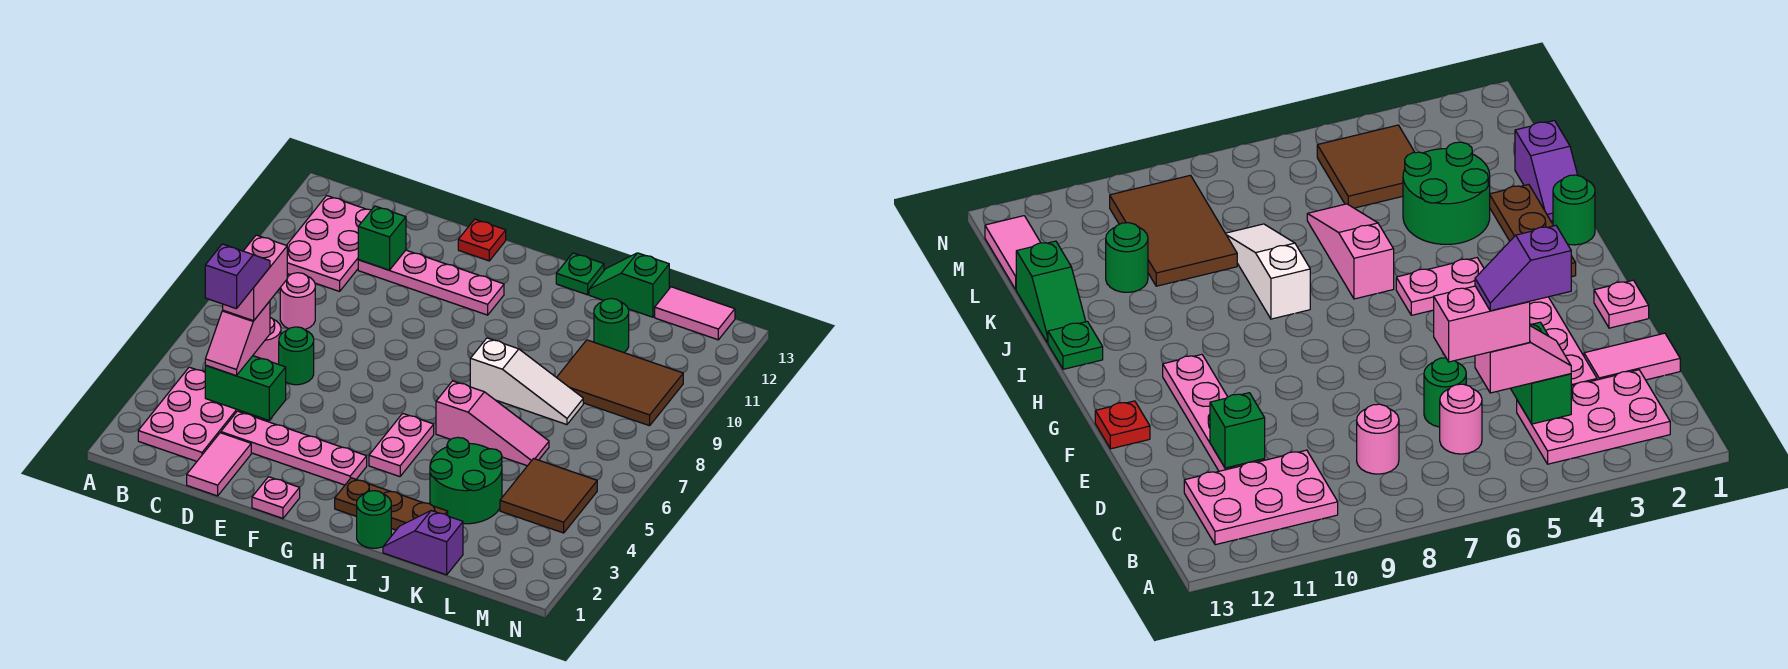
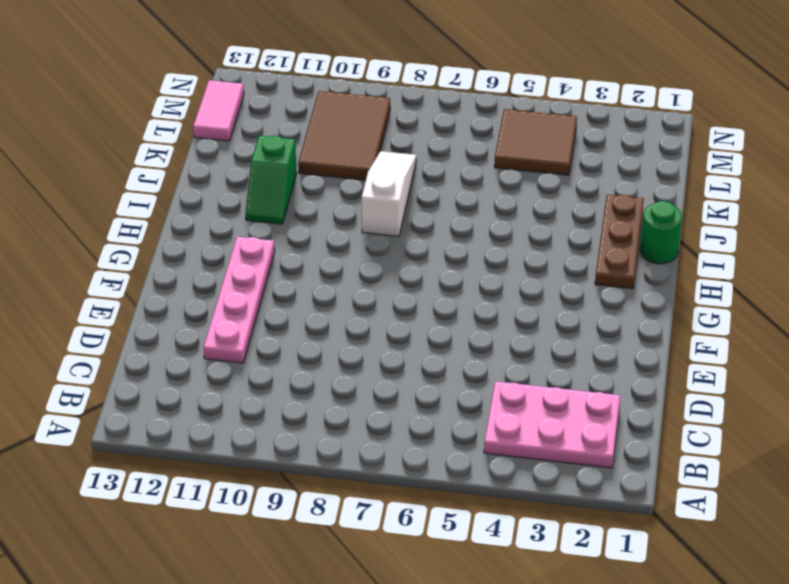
green 1x2 slope [245,136,297,224] -> green 1x2 slope moved to [589,253,669,317]
none -> pink 2x3 plate [287,196,371,291]
none -> pink 1x1 round brick [253,318,281,364]
none -> pink 1x1 round brick [280,273,315,330]

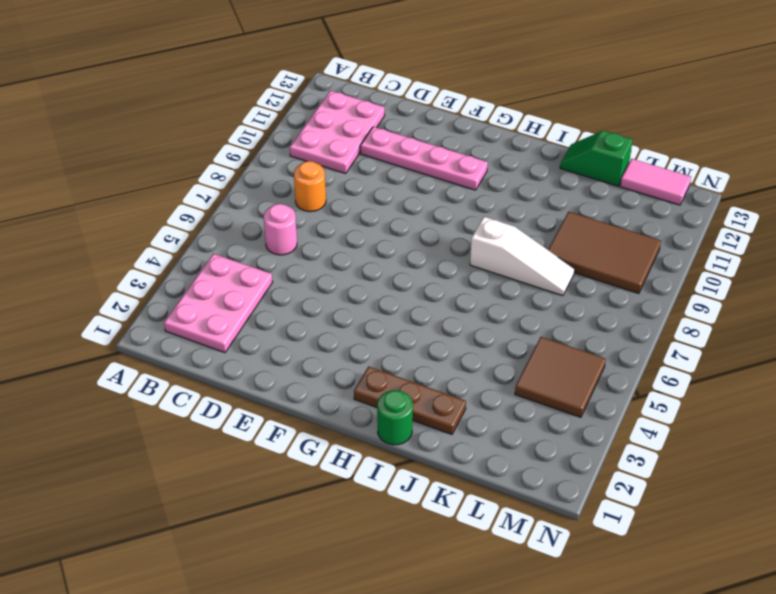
orange 1x1 round brick [294,161,326,212] -> pink 1x1 round brick [280,273,315,330]
none -> pink 1x2 tile [187,433,251,496]
none -> pink 1x4 plate [221,411,367,485]
none -> green 1x1 round brick [279,327,314,385]

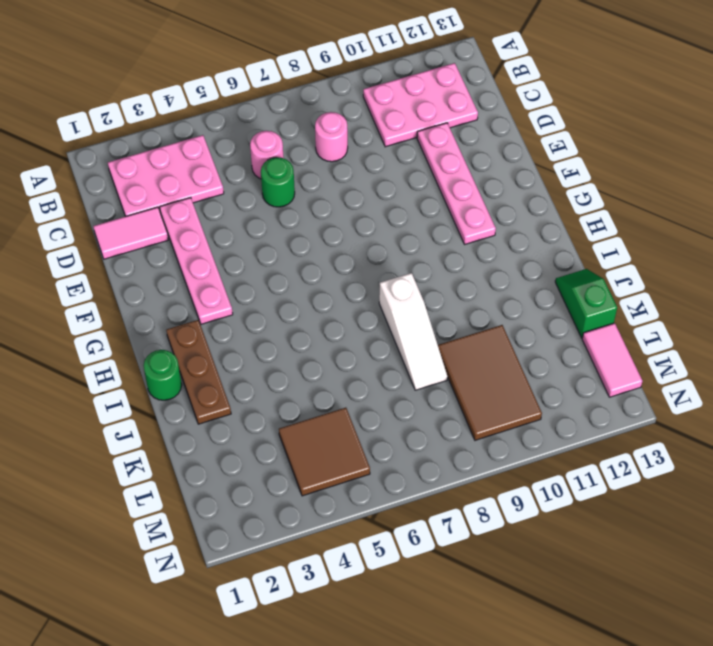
none -> pink 1x1 plate [252,477,300,518]
none -> red 1x1 plate [458,219,506,261]
none -> pink 1x2 plate [369,413,434,477]

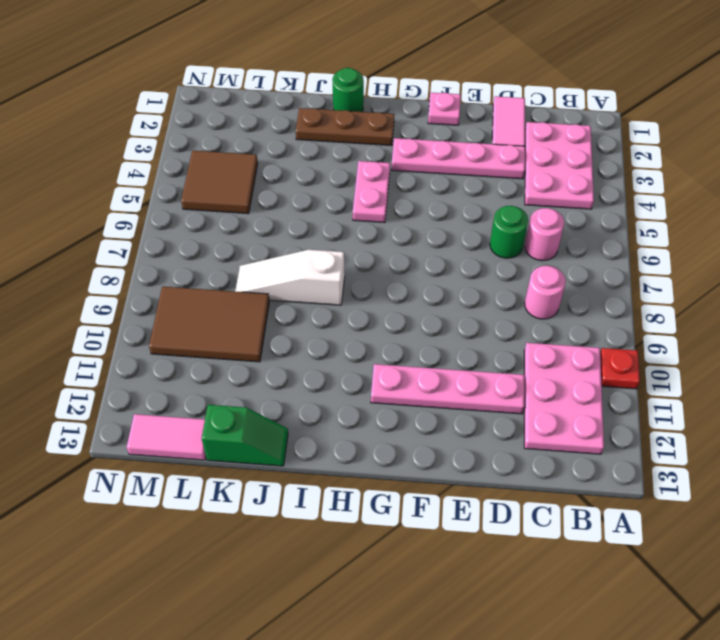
red 1x1 plate [600,348,640,389] -> red 1x1 plate moved to [458,219,506,261]
none -> pink 1x3 slope [436,381,549,466]
none -> green 1x1 plate [556,253,604,295]
none -> purple 1x2 slope [383,511,463,575]

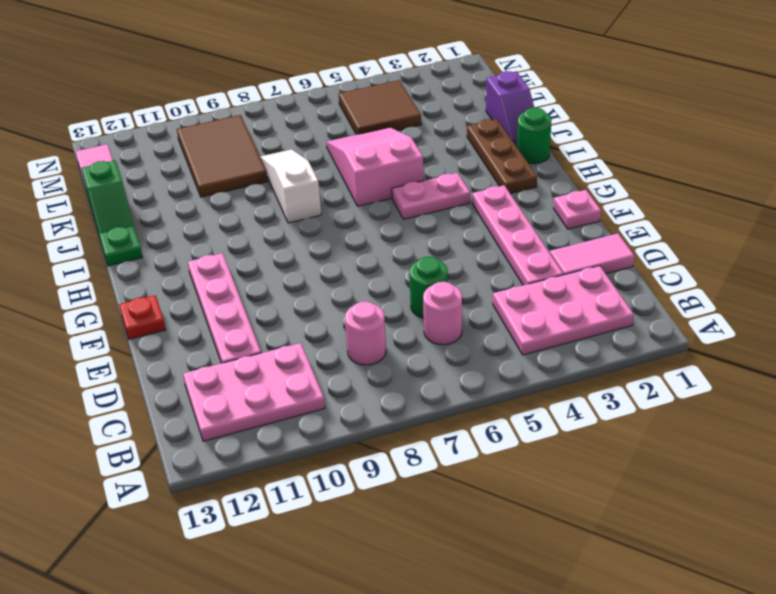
pink 2x3 slope [326,127,424,206] -> pink 1x3 slope [436,381,549,466]
none -> green 2x2 round brick [430,437,502,524]
none -> green 1x1 round brick [594,299,629,353]
none -> green 1x2 brick [205,356,286,420]

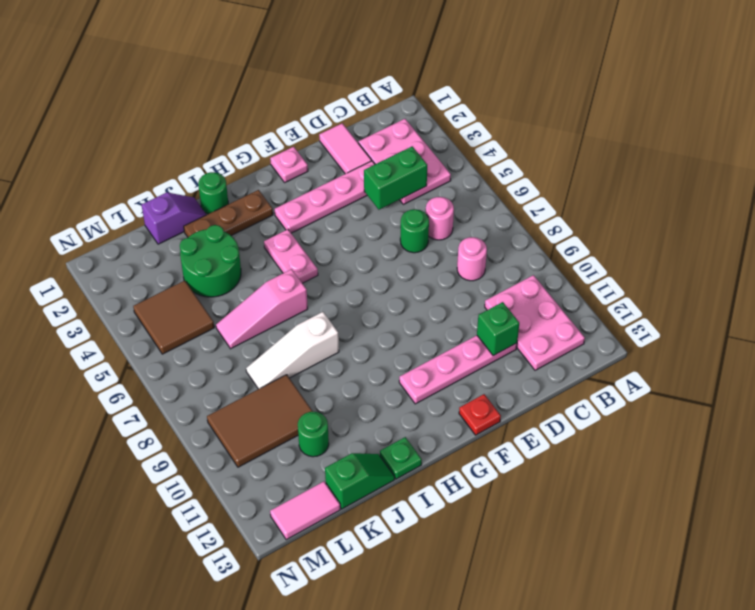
none -> pink 1x2 slope [205,301,270,376]
none -> pink 1x2 brick [223,235,287,321]
none -> purple 1x2 slope [205,244,270,309]

